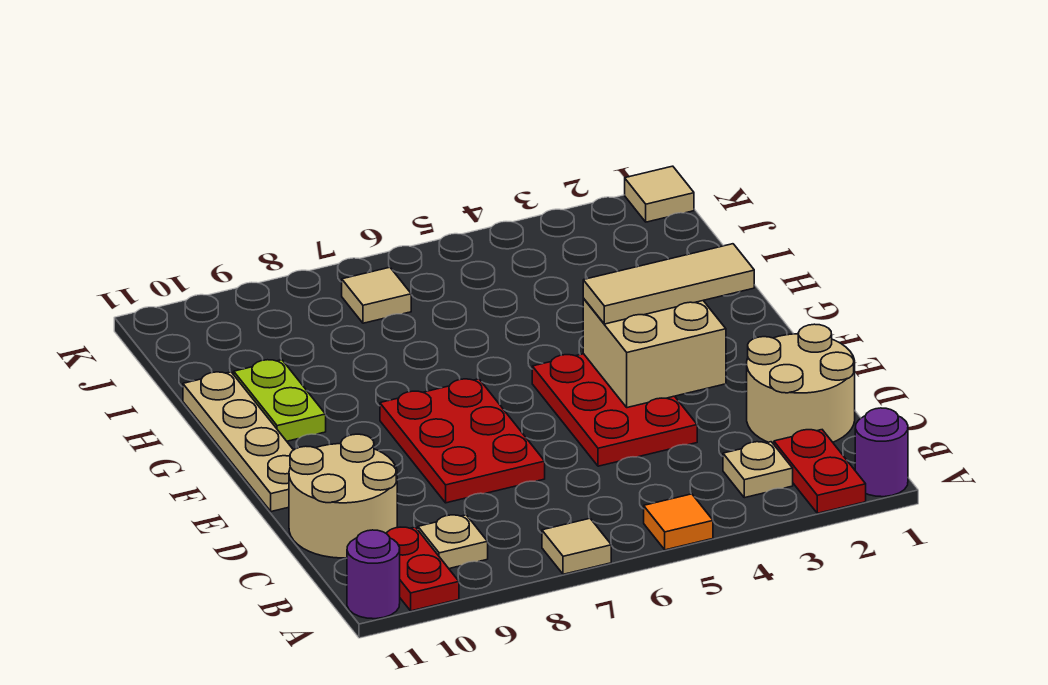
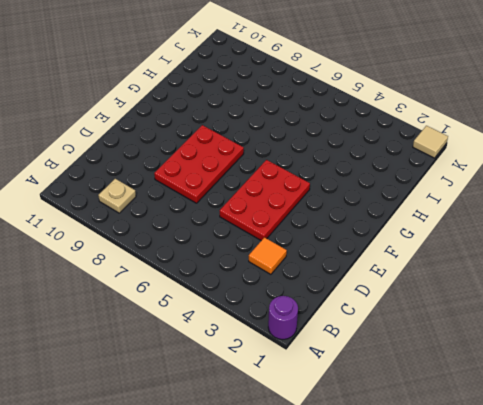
orange 1x1 tile [249,237,287,274] -> orange 1x1 tile moved to [644,494,713,550]
none -> red 1x2 plate [774,430,866,513]
none -> tan 1x1 tile [542,518,611,574]
none -> red 1x2 plate [386,527,459,611]

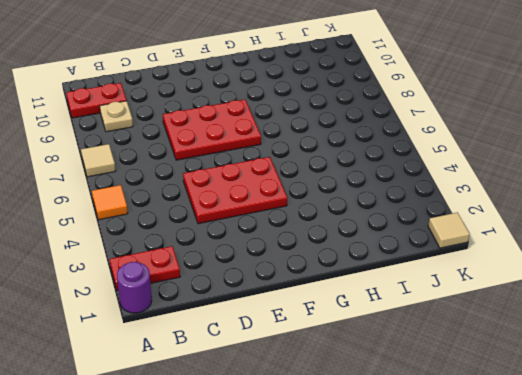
none -> purple 1x1 round brick [347,530,400,619]
none -> tan 1x1 plate [723,442,793,498]
none -> tan 2x2 round brick [747,324,855,444]

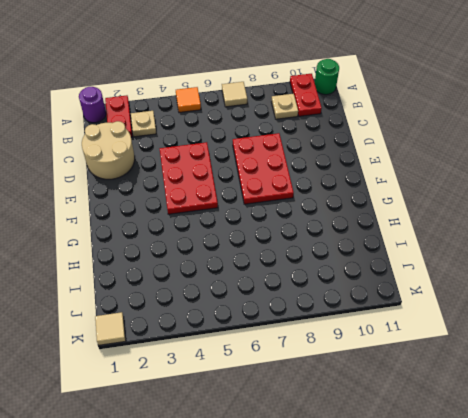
green 1x1 round brick [315,59,339,95] -> purple 1x1 round brick [347,530,400,619]
none -> tan 2x2 round brick [289,434,397,558]
none -> tan 1x4 plate [183,372,293,512]
none -> lime 1x2 plate [234,360,326,441]

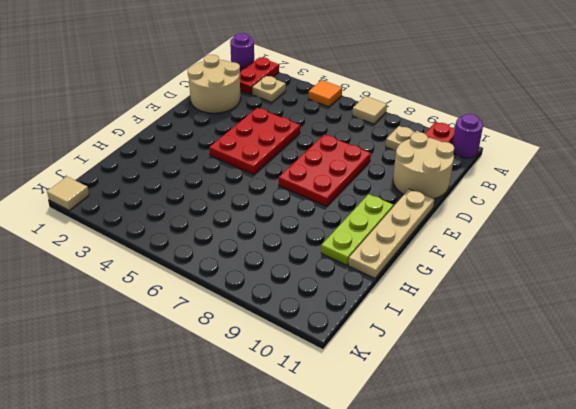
lime 1x3 plate [321,194,393,265] -> lime 1x2 plate [234,360,326,441]
none -> tan 1x1 tile [342,267,411,323]
none -> tan 2x2 brick [583,298,726,408]
none -> tan 1x3 tile [583,244,754,324]

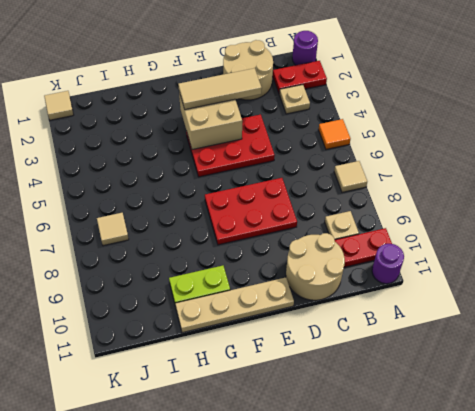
tan 1x3 tile [178,68,262,110] -> tan 1x3 tile turned to [583,244,754,324]

